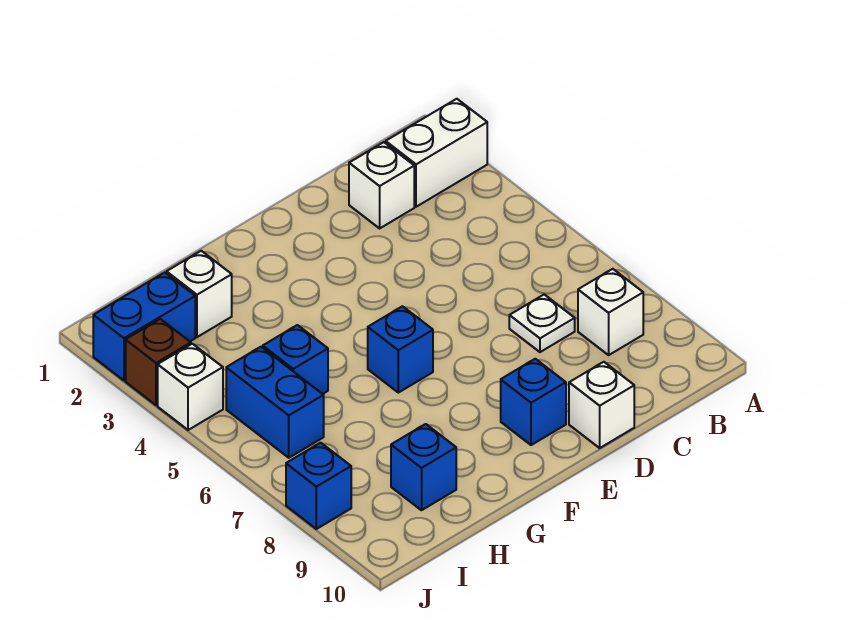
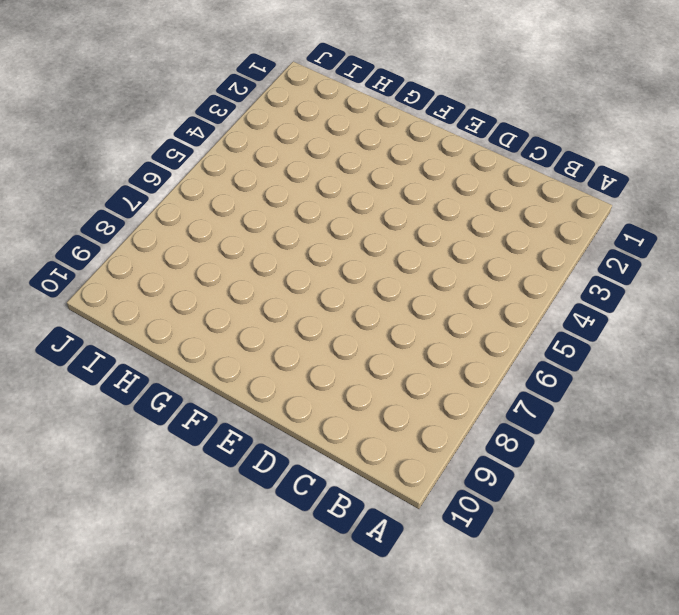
none -> white 1x2 brick [386,99,487,207]
none -> white 1x1 brick [578,269,643,355]
none -> white 1x1 brick [349,142,414,228]

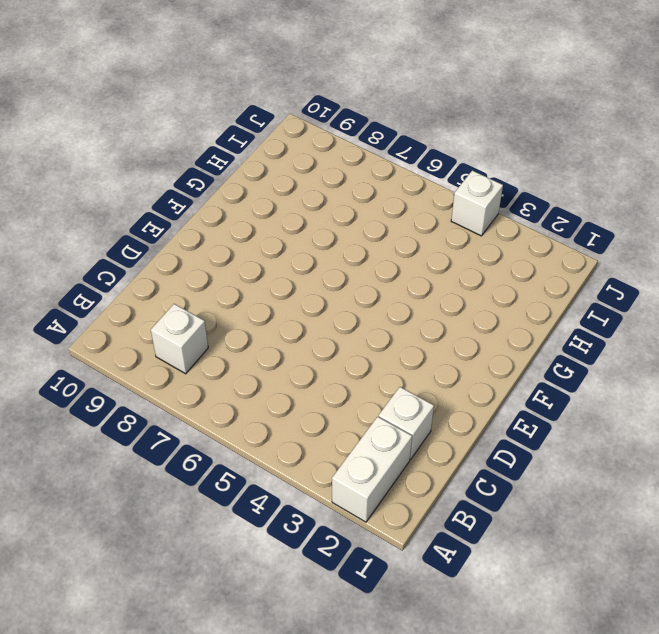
none -> white 1x1 plate [509,295,575,352]
none -> white 1x1 brick [569,362,634,448]
none -> blue 1x1 brick [501,359,566,445]

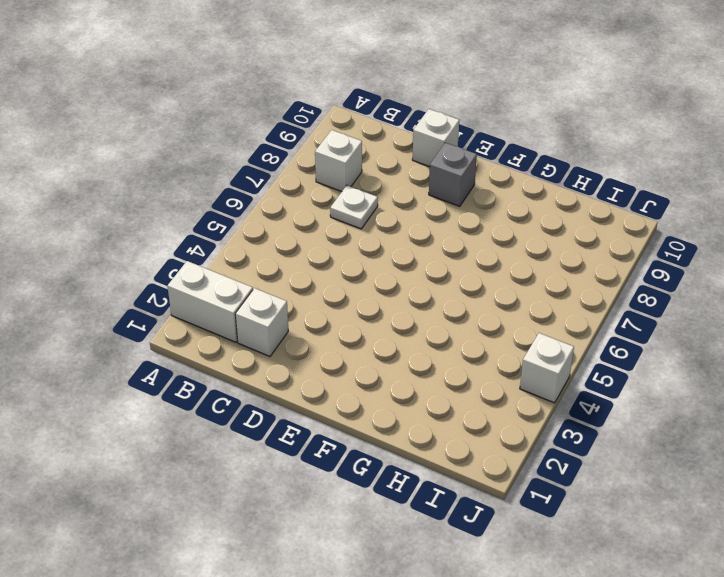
grey 1x1 brick [429,143,477,206] -> blue 1x1 brick [501,359,566,445]
none -> blue 1x1 brick [368,306,433,393]
none -> white 1x1 brick [167,251,232,337]
none -> blue 1x1 brick [263,325,328,394]

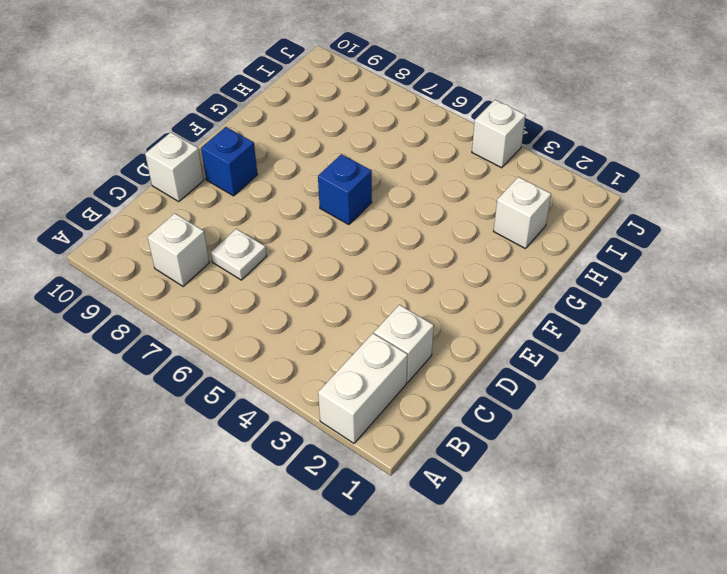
none -> blue 1x1 brick [263,325,328,394]
none -> blue 1x1 brick [391,424,456,510]
none -> blue 1x2 brick [93,273,195,381]

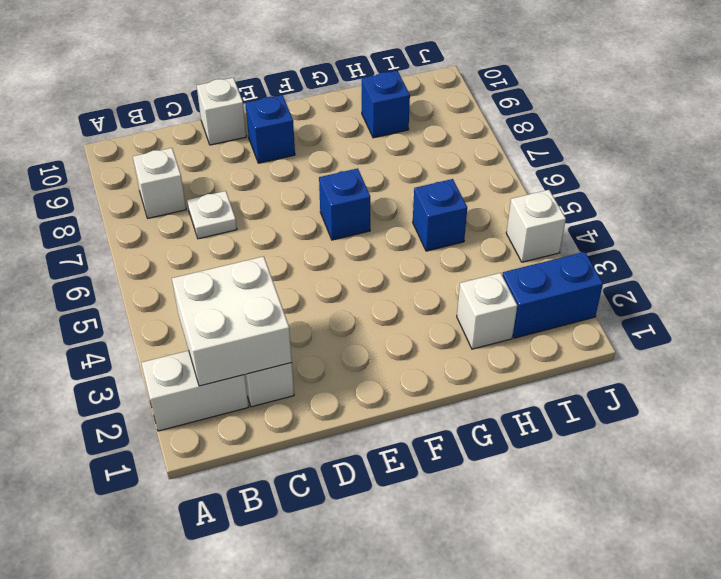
white 2x2 brick [172,256,292,386] -> none
none -> blue 1x2 brick [226,347,324,458]
none -> brown 1x1 brick [126,319,191,405]
none -> blue 1x1 brick [286,443,351,529]

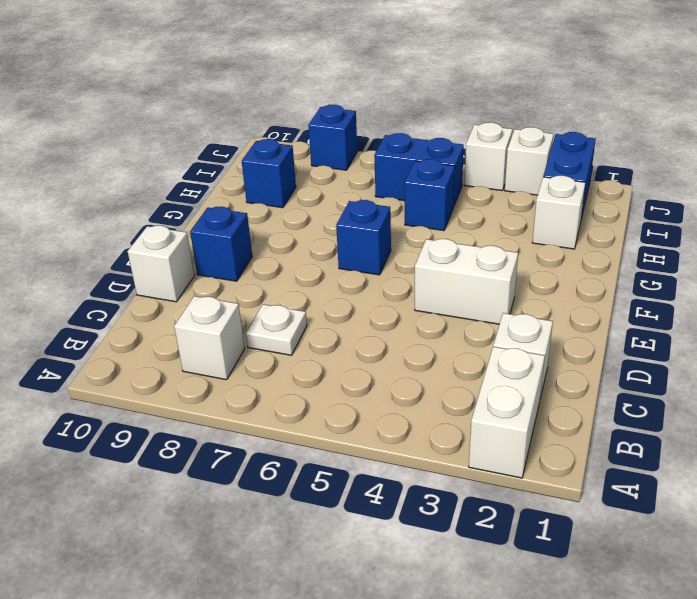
white 1x2 brick [415,239,518,324] -> none
white 1x1 brick [505,127,554,195] -> brown 1x1 brick [126,319,191,405]

